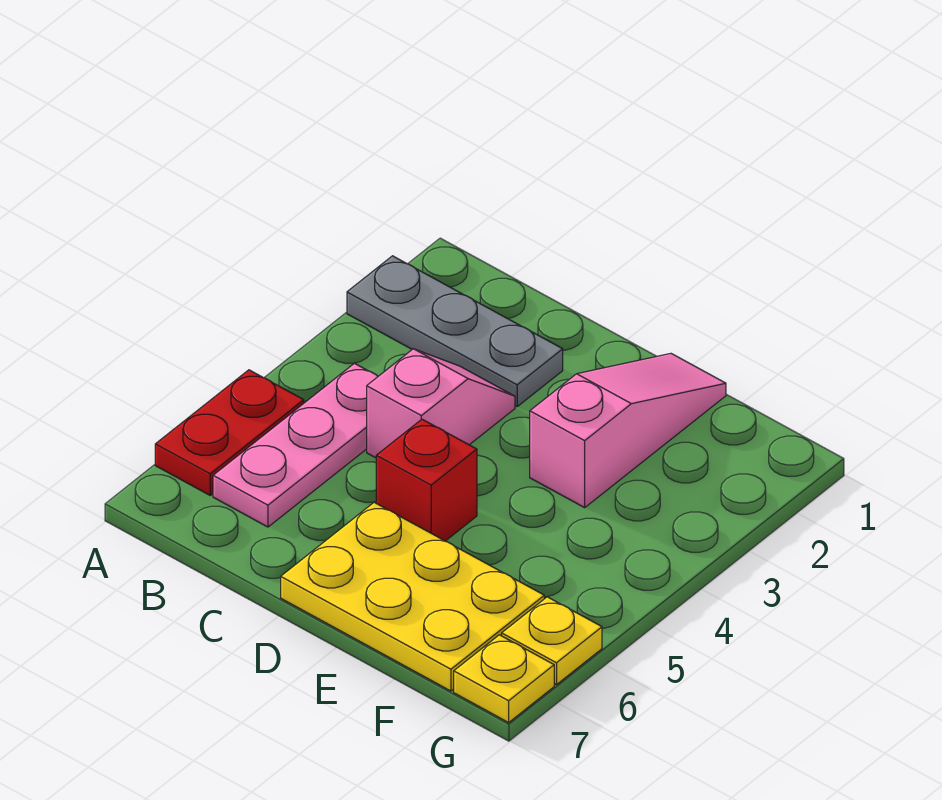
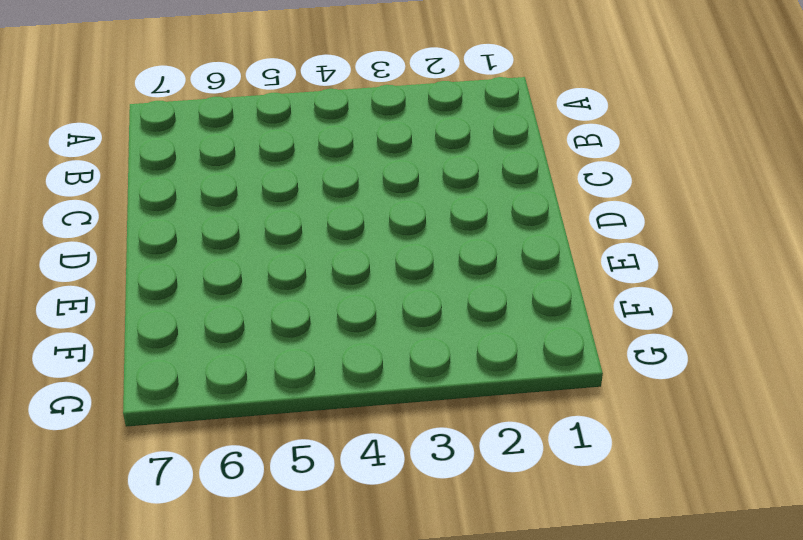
none -> grey 1x3 plate [347,256,563,406]
none -> red 1x2 plate [155,370,304,495]

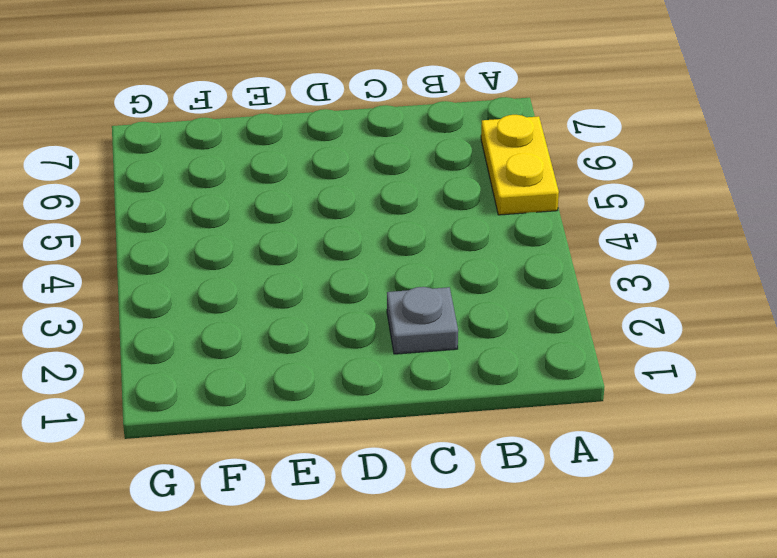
yellow 1x2 plate [481,115,559,215] -> red 1x2 plate [155,370,304,495]
grey 1x1 plate [387,287,458,354] -> grey 1x3 plate [347,256,563,406]
none -> pink 1x3 plate [213,363,378,527]
none -> pink 1x2 slope [367,349,515,458]

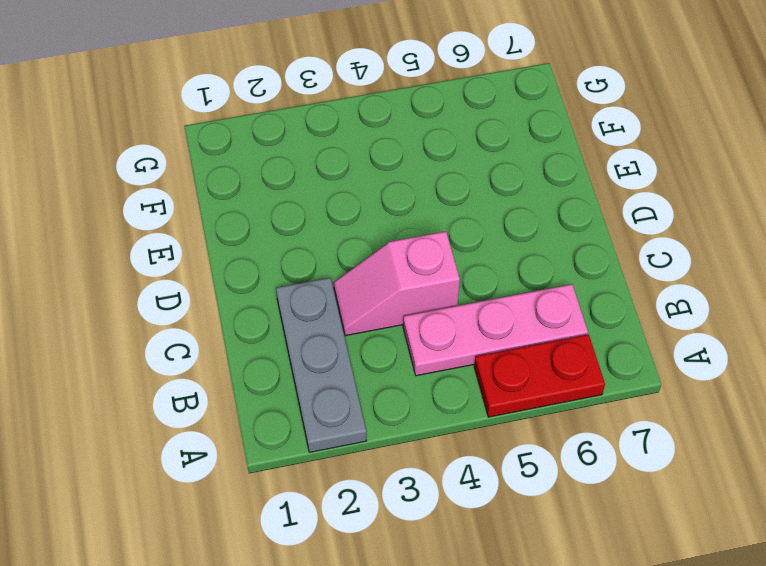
none -> red 1x1 brick [376,419,477,541]
none -> yellow 2x3 plate [281,502,544,691]

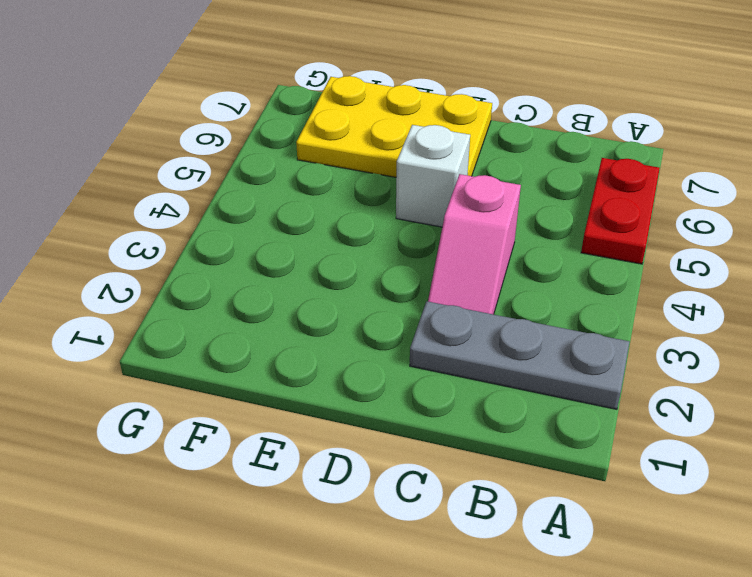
white 1x1 brick [396,125,470,227] -> red 1x1 brick [376,419,477,541]
none -> pink 1x3 plate [213,363,378,527]
none -> pink 1x3 slope [530,353,726,508]

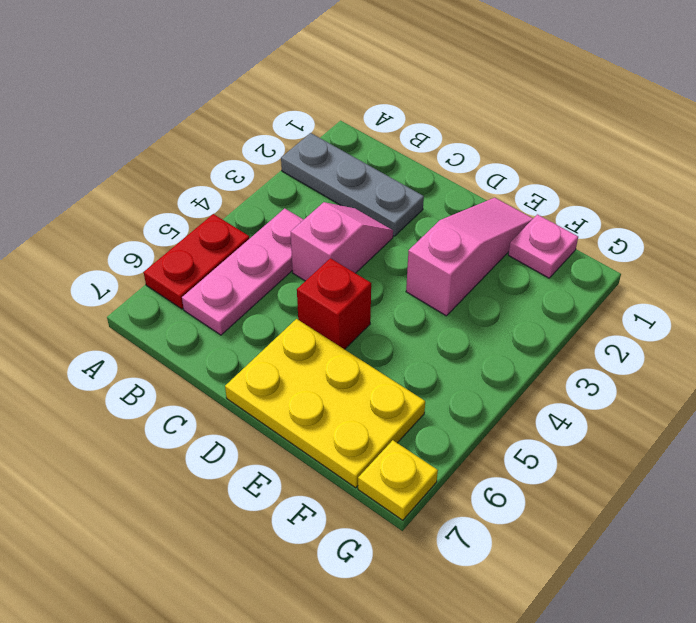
pink 1x1 plate [508,214,578,278] -> none
none -> yellow 1x1 plate [502,597,602,685]

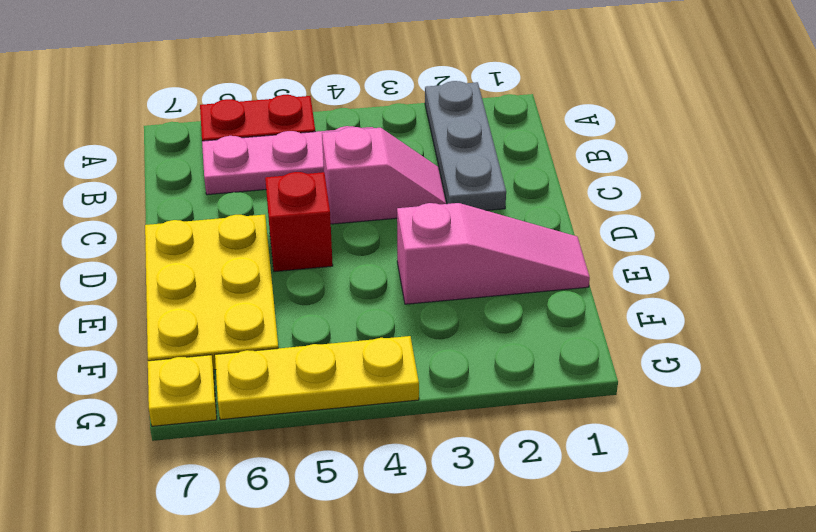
yellow 1x3 plate [215,336,419,420] -> yellow 1x1 plate [502,597,602,685]

